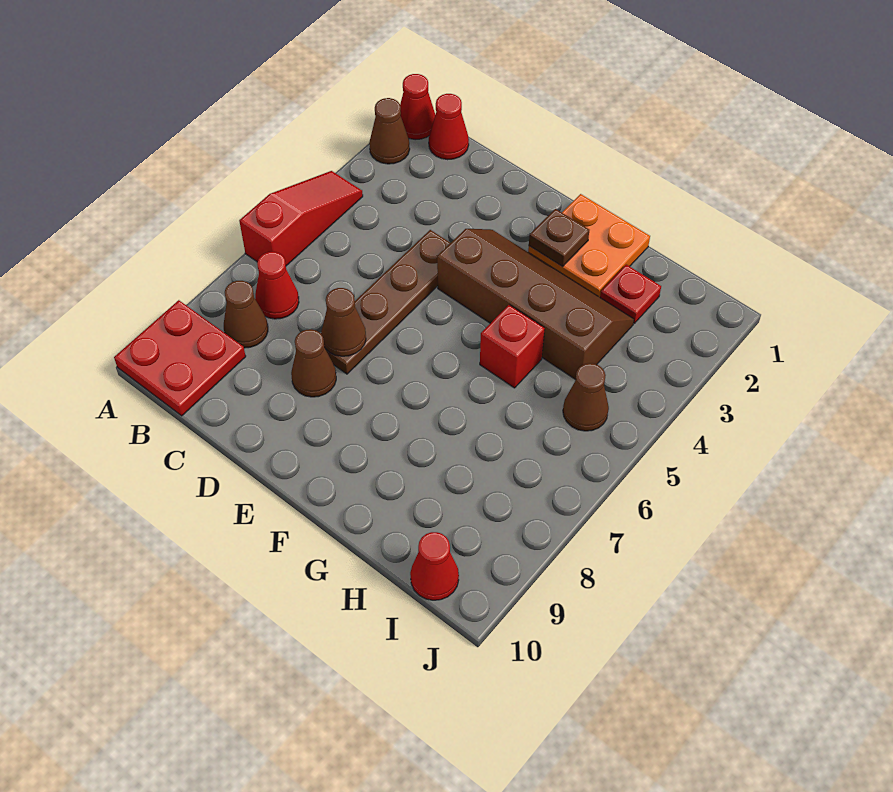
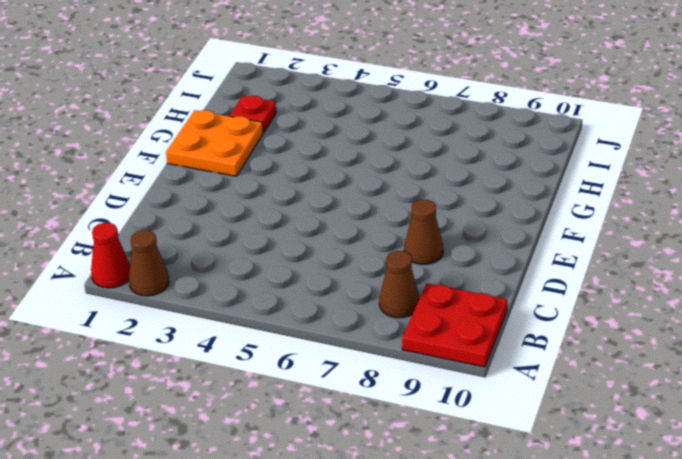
none -> red 1x3 slope [239,171,363,266]
none -> red 1x1 cone [429,94,469,160]
none -> red 1x1 cone [255,252,299,319]

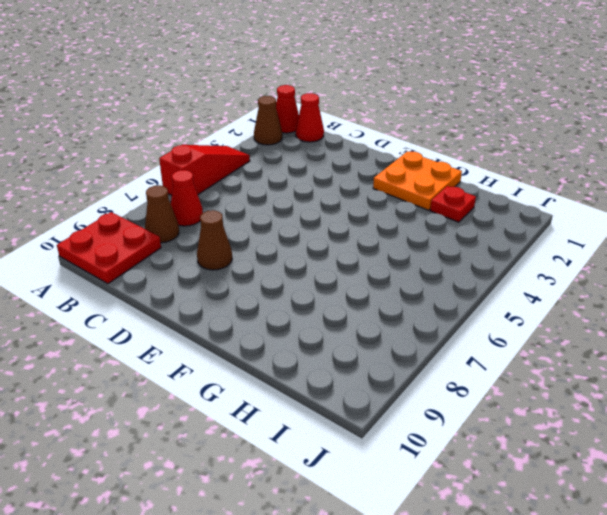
none -> brown 1x4 plate [321,230,450,374]
none -> brown 2x4 slope [437,229,634,380]
none -> red 1x1 brick [480,305,545,388]

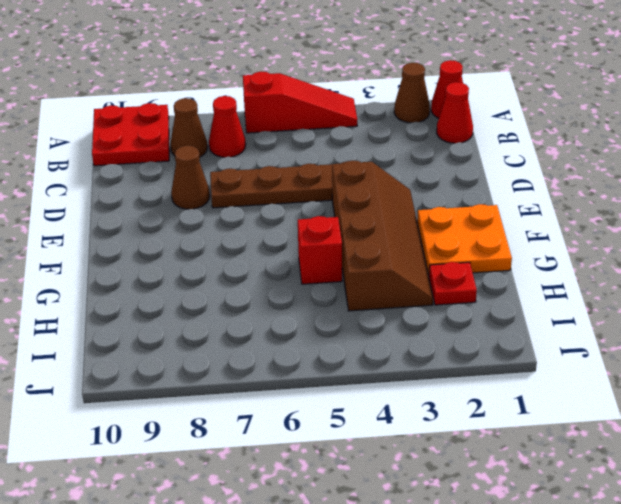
none -> brown 1x1 cone [563,363,609,431]
none -> red 1x1 cone [410,532,459,600]
none -> brown 1x1 cone [321,288,366,356]

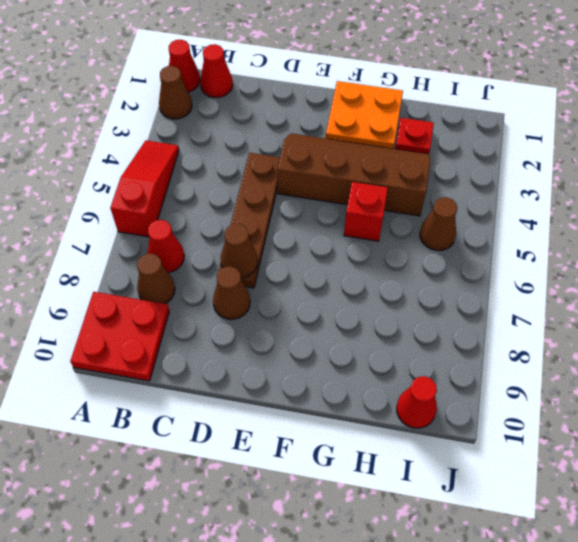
none -> brown 1x1 plate [529,209,589,267]

